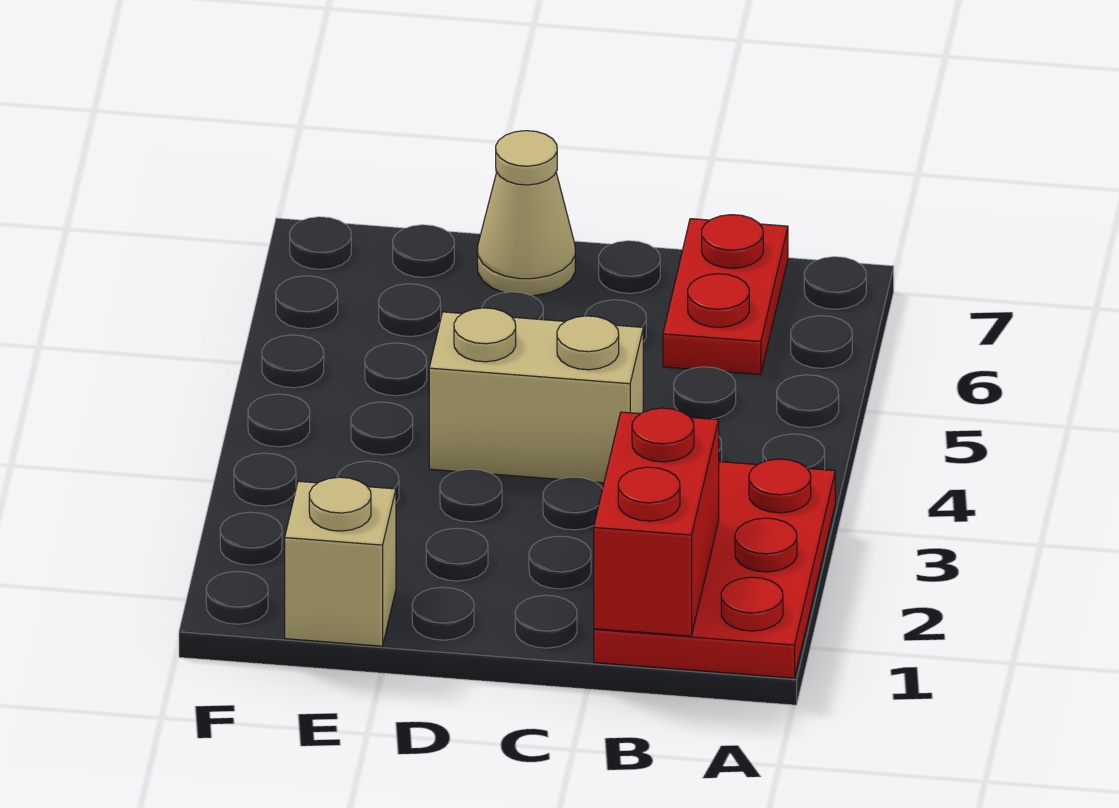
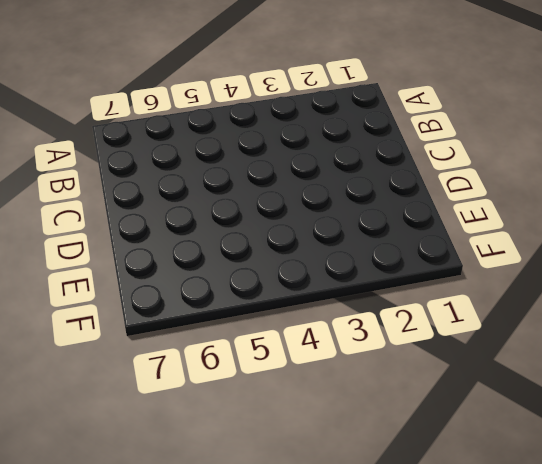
none -> red 2x3 plate [594,459,835,678]
none -> red 1x2 plate [663,215,788,375]

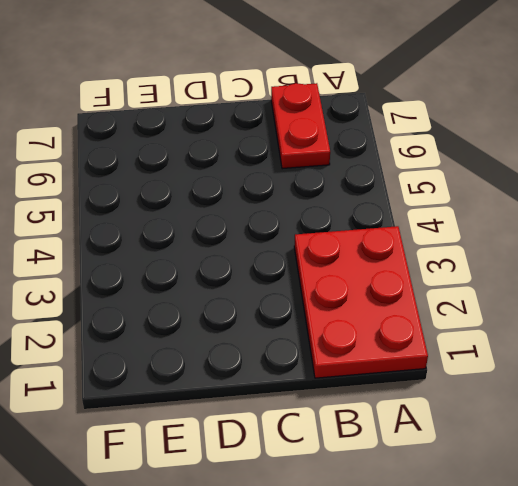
none -> tan 1x2 brick [429,308,643,483]
none -> tan 1x1 cone [477,131,575,296]

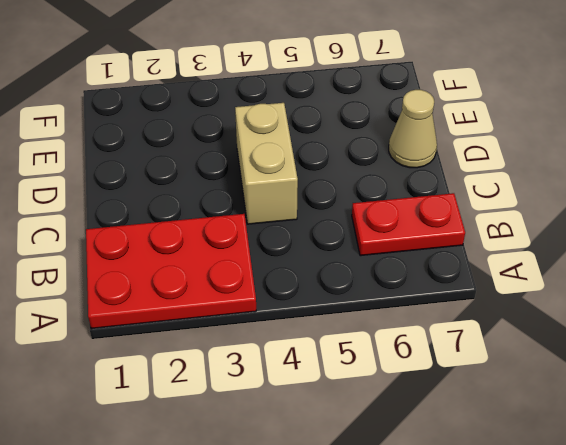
none -> tan 1x1 brick [285,477,396,646]
none -> red 1x2 brick [594,408,719,636]

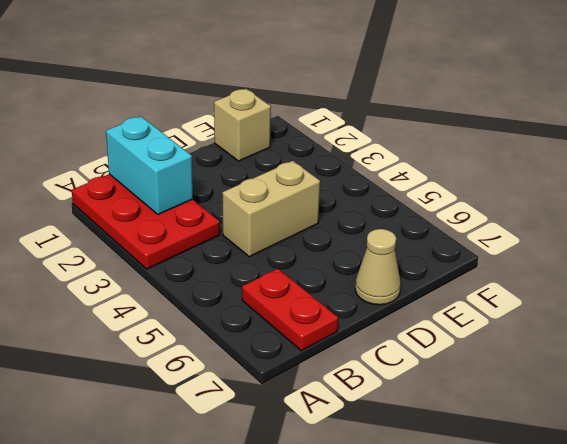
cyan 1x2 brick [106,116,193,214] -> red 1x2 brick [594,408,719,636]

